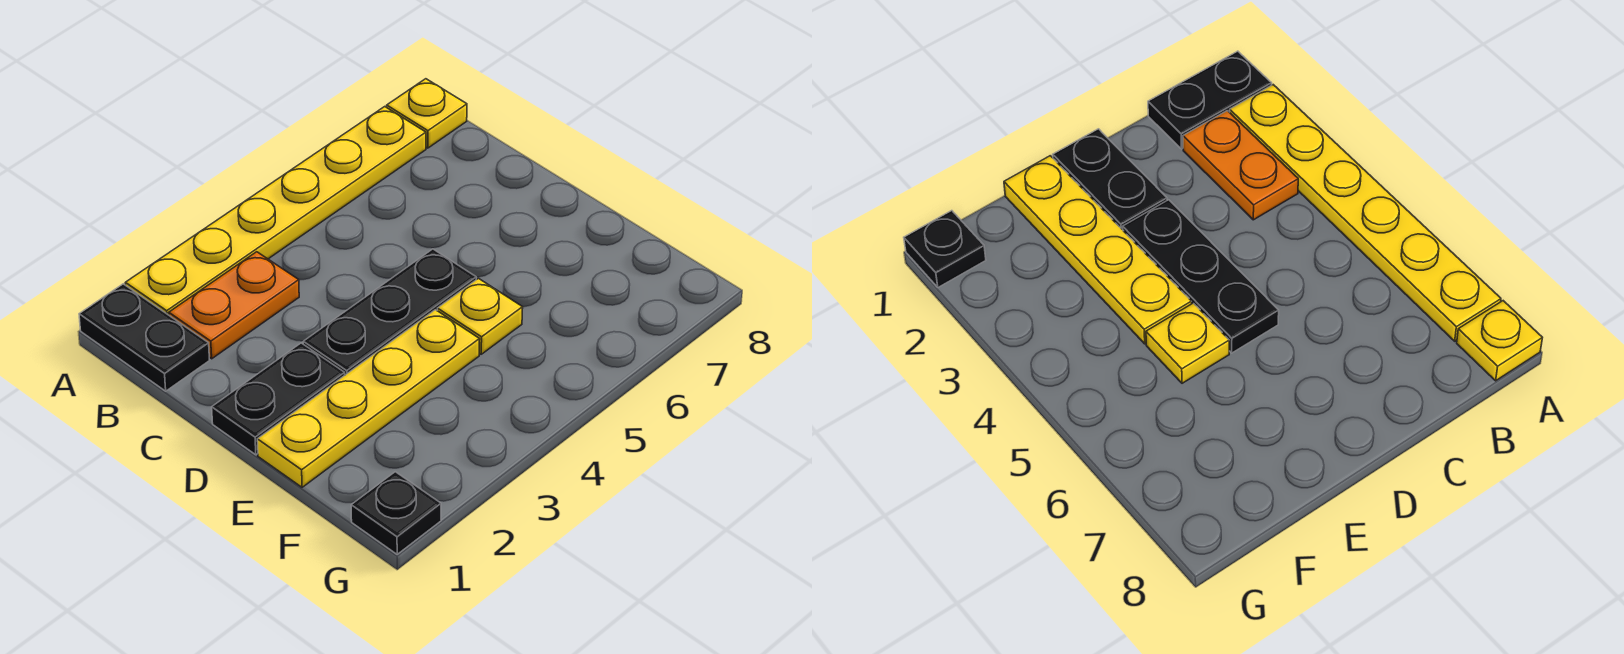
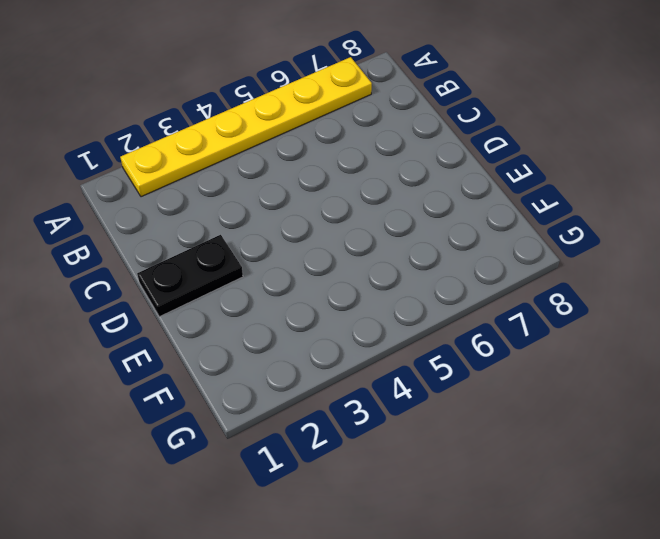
none -> black 1x2 plate [79,284,209,391]
none -> yellow 1x1 plate [387,79,467,148]

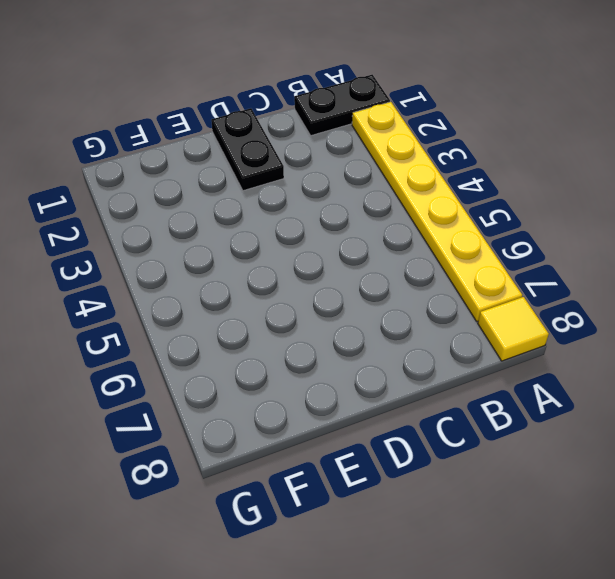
yellow 1x1 tile [478,297,549,361] -> yellow 1x1 plate [387,79,467,148]
none -> orange 1x2 plate [169,252,299,359]
none -> black 1x3 plate [303,249,476,375]

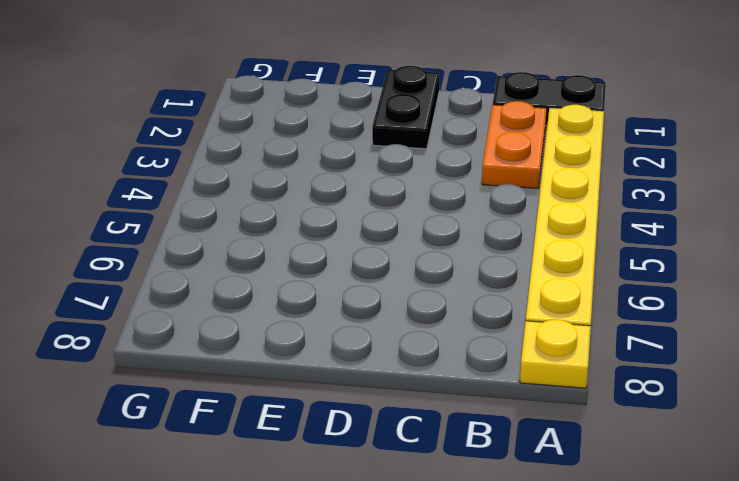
none -> black 1x3 plate [303,249,476,375]
none -> yellow 1x4 plate [257,310,480,487]

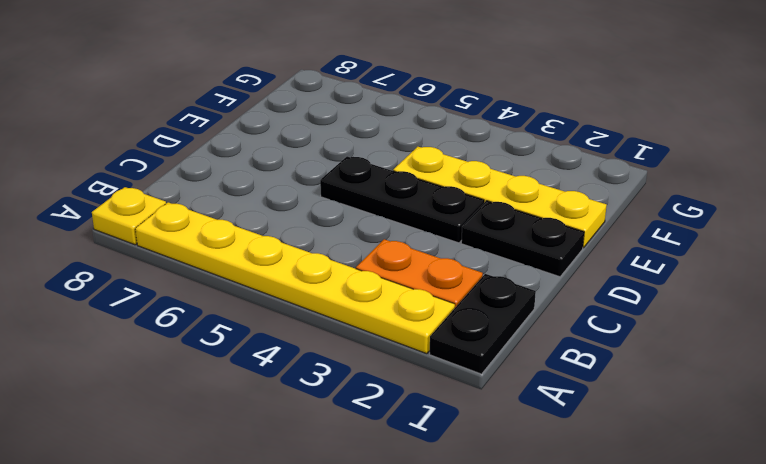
none -> yellow 1x1 plate [437,278,523,354]
none -> black 1x1 plate [351,472,441,554]

